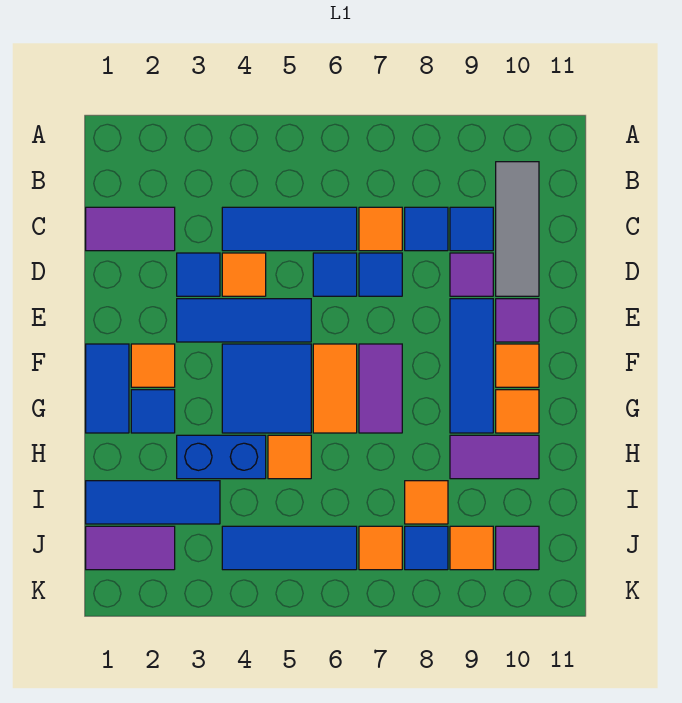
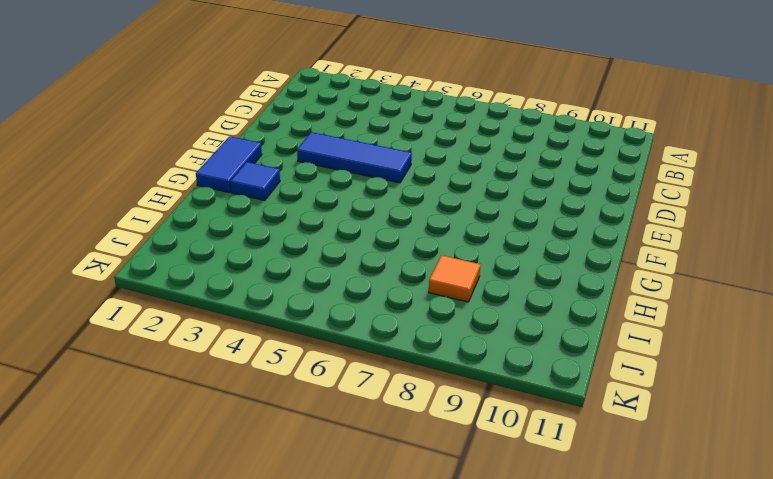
none -> grey 1x3 tile [496,162,539,296]
none -> purple 1x2 tile [86,207,175,251]
none -> blue 1x3 tile [222,207,357,251]
none -> orange 1x1 tile [359,207,402,251]

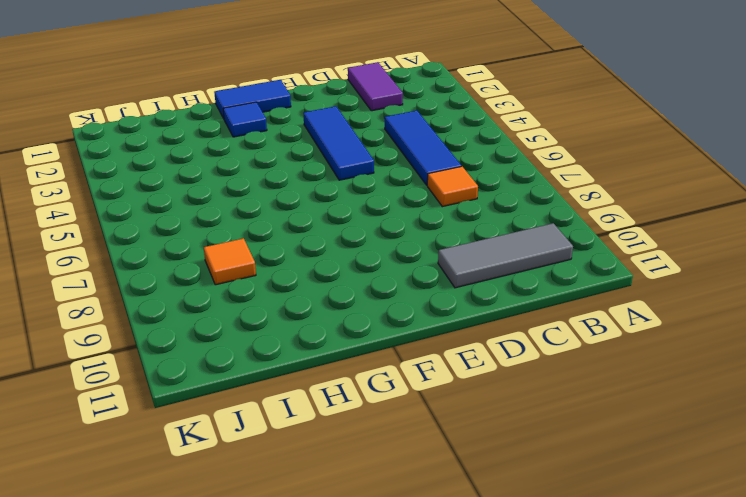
none -> blue 1x1 tile [405,207,448,251]
none -> blue 1x1 tile [450,207,493,251]
none -> blue 1x1 tile [177,253,220,296]
none -> orange 1x1 tile [222,253,266,296]

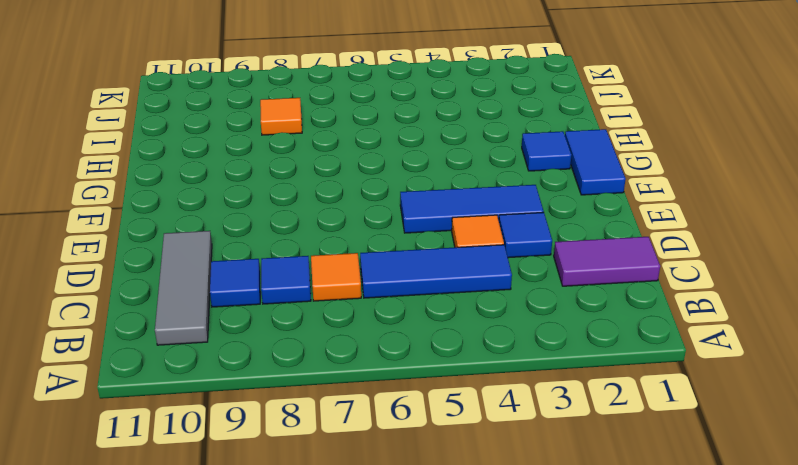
none -> blue 1x1 tile [313,253,357,296]
none -> blue 1x1 tile [359,253,402,296]
none -> purple 1x1 tile [450,253,493,296]
none -> blue 1x3 tile [450,299,493,433]

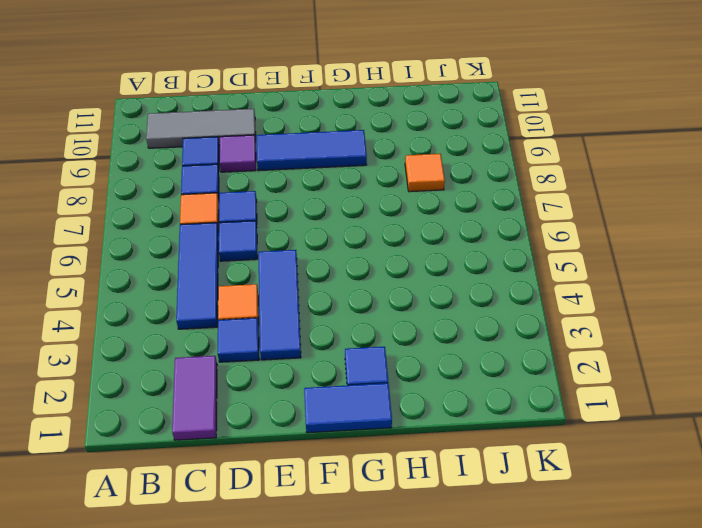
none -> purple 1x1 tile [496,299,539,342]
none -> orange 1x1 tile [131,344,175,387]
none -> blue 2x2 tile [222,344,311,433]
none -> orange 1x2 tile [313,344,357,433]

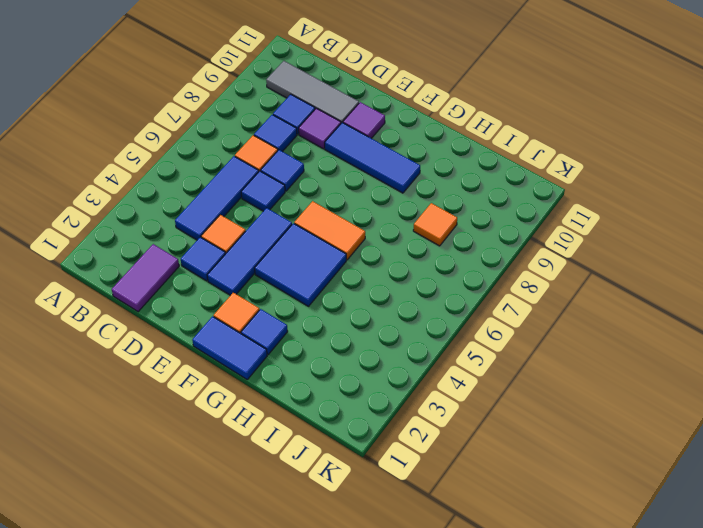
none -> purple 1x2 tile [359,344,402,433]
none -> orange 1x1 tile [496,344,539,387]
none -> orange 1x1 tile [496,390,539,433]
none -> blue 1x2 brick [177,435,266,479]

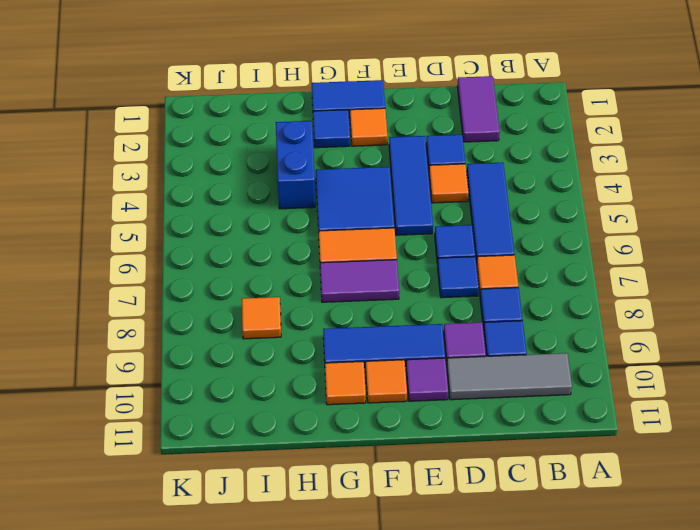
none -> orange 1x1 tile [268,435,311,479]
none -> purple 1x2 tile [450,435,539,479]
none -> blue 1x3 tile [86,481,220,524]
none -> purple 1x2 tile [86,526,175,570]

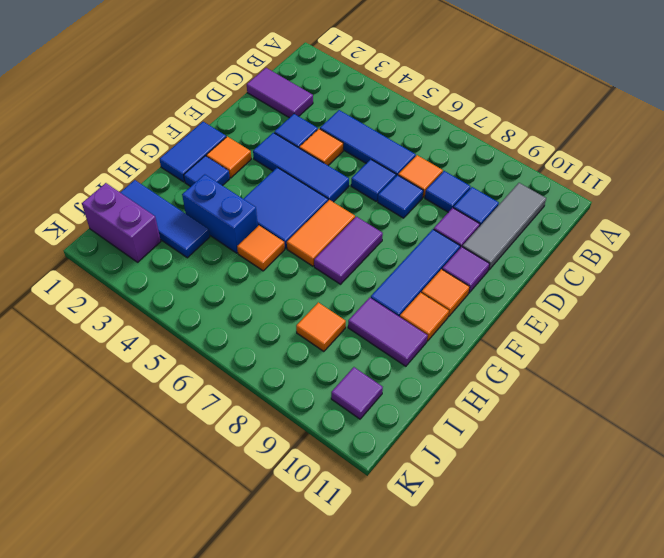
purple 1x2 brick [82,183,161,262] -> purple 1x2 tile [86,526,175,570]
none -> blue 1x3 tile [222,526,357,570]
none -> orange 1x1 tile [359,526,402,570]
none -> blue 1x1 tile [405,526,448,570]
none -> orange 1x1 tile [450,526,493,570]

